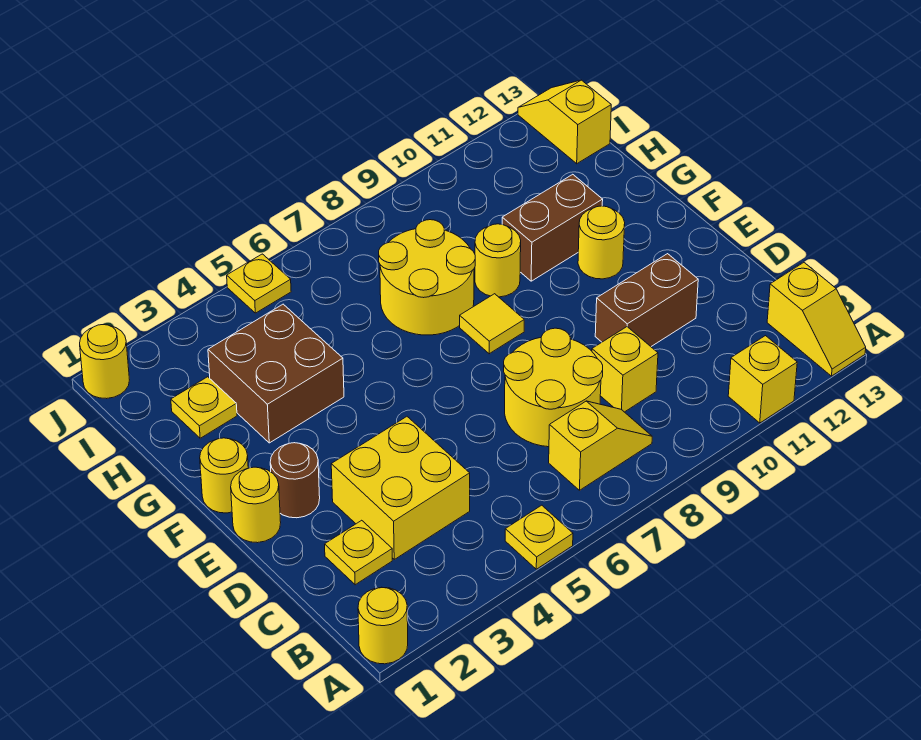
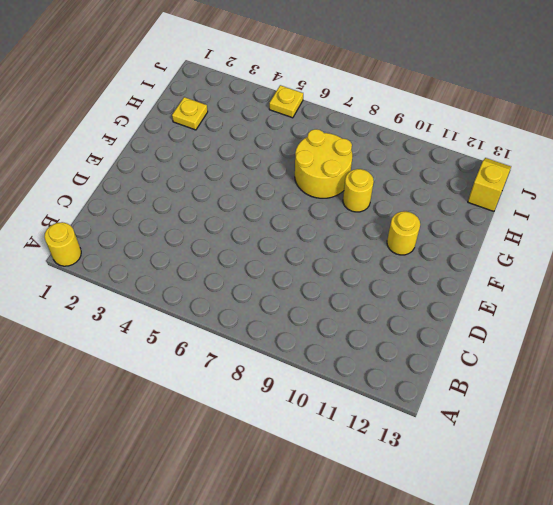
none -> yellow 1x1 plate [505,505,573,569]
none -> yellow 1x1 brick [728,336,797,423]
none -> yellow 1x2 slope [767,263,866,376]

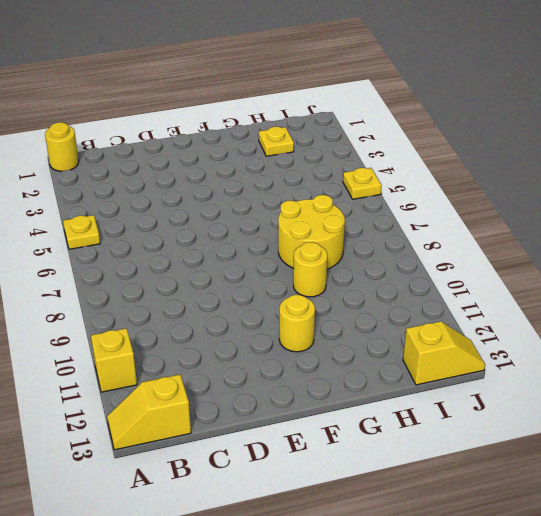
none -> yellow 1x2 slope [549,401,652,490]
none -> yellow 1x1 plate [325,520,392,585]
none -> yellow 2x2 brick [331,417,470,559]

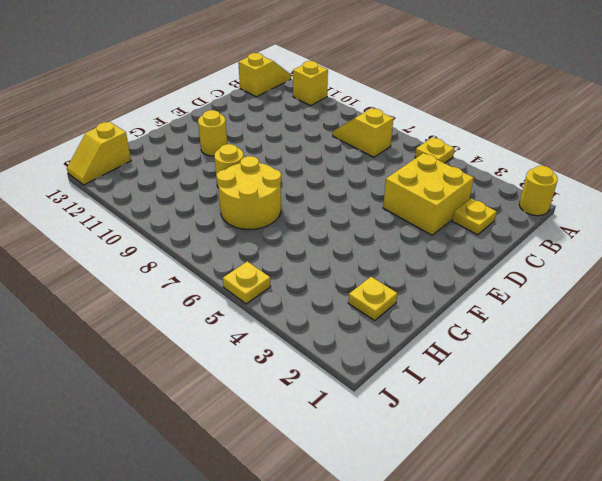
none -> yellow 2x2 round brick [504,328,603,447]
none -> yellow 1x1 brick [592,327,658,412]
none -> brown 1x2 brick [595,254,698,346]

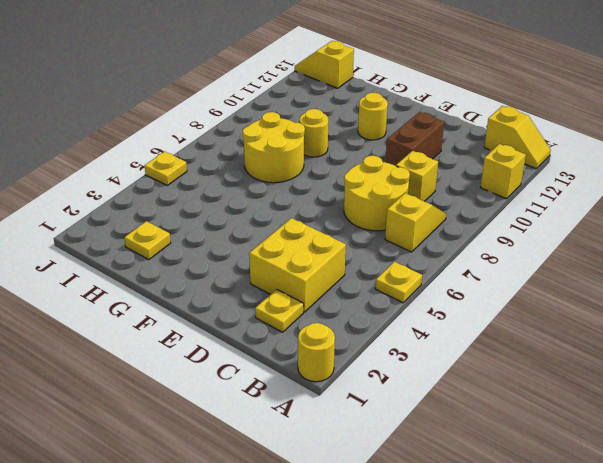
none -> yellow 1x1 round brick [231,467,281,543]
none -> brown 1x1 round brick [270,443,320,518]
none -> yellow 1x1 round brick [200,438,248,513]

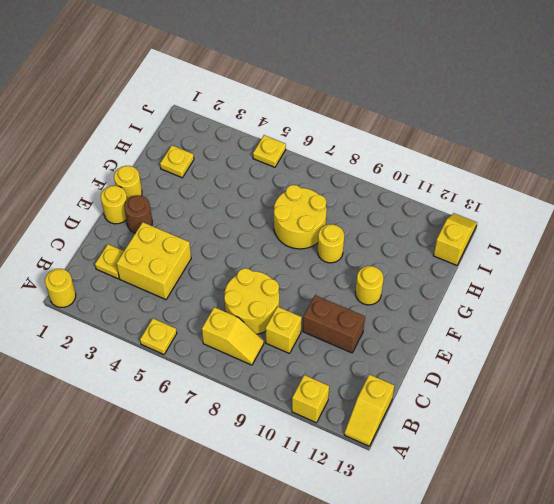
none -> yellow 1x1 tile [460,294,524,354]
none -> brown 2x2 brick [208,304,344,443]
none -> brown 1x2 brick [502,174,603,281]

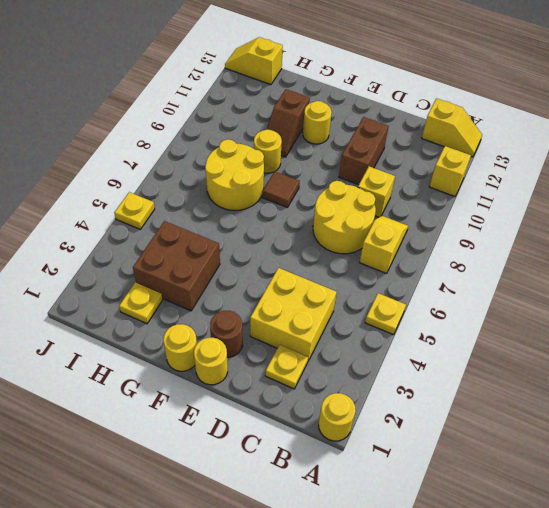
brown 1x1 tile [262,171,300,207] -> yellow 1x1 tile [460,294,524,354]
brown 1x2 slope [266,89,310,157] -> brown 1x2 brick [502,174,603,281]
none -> yellow 1x1 round brick [80,325,129,399]

